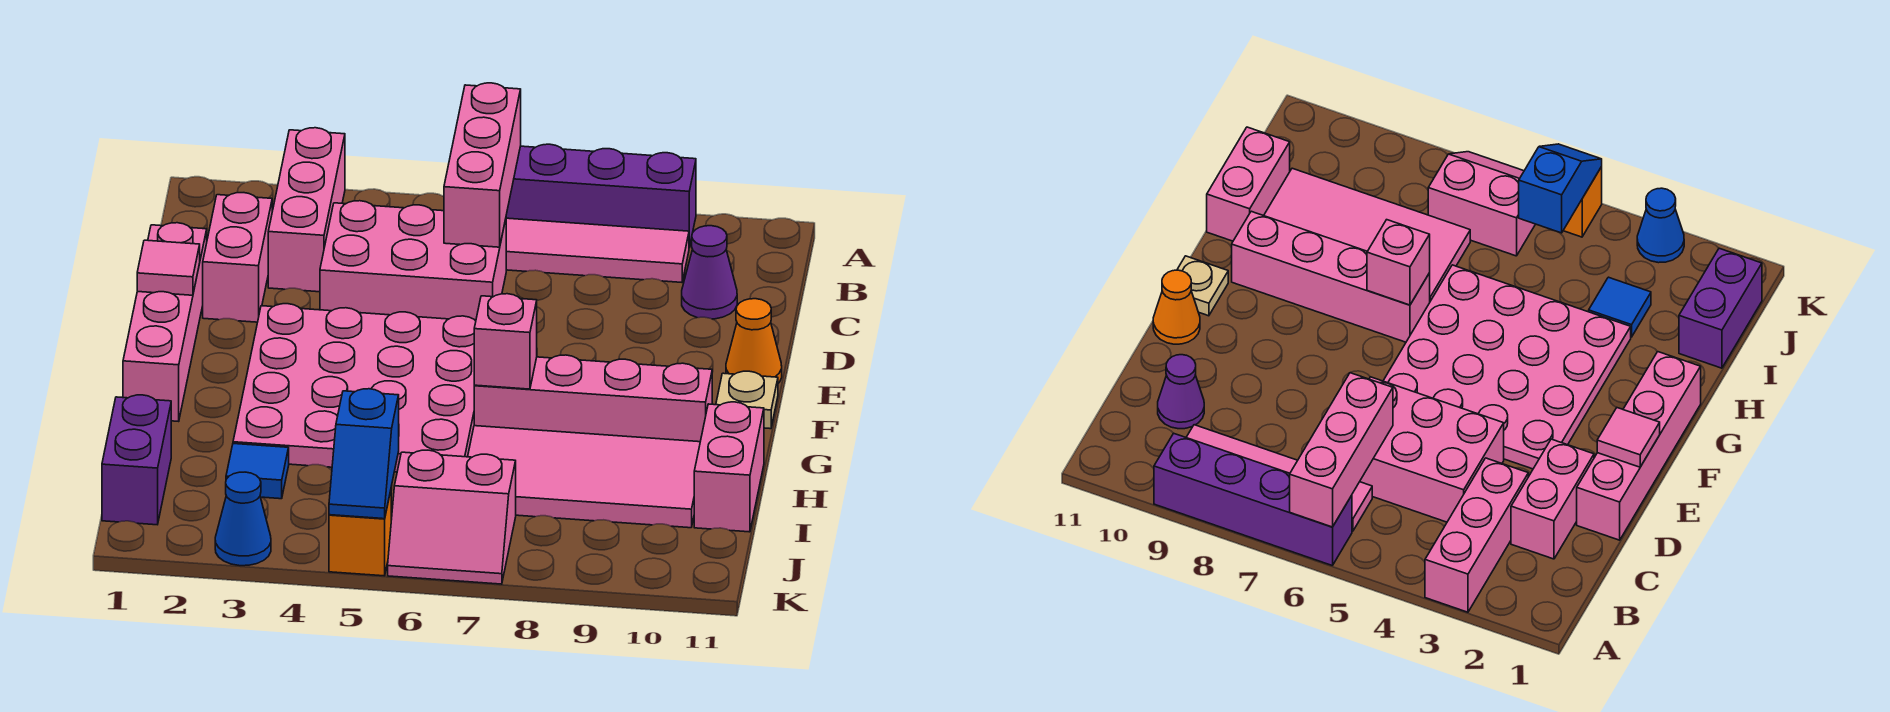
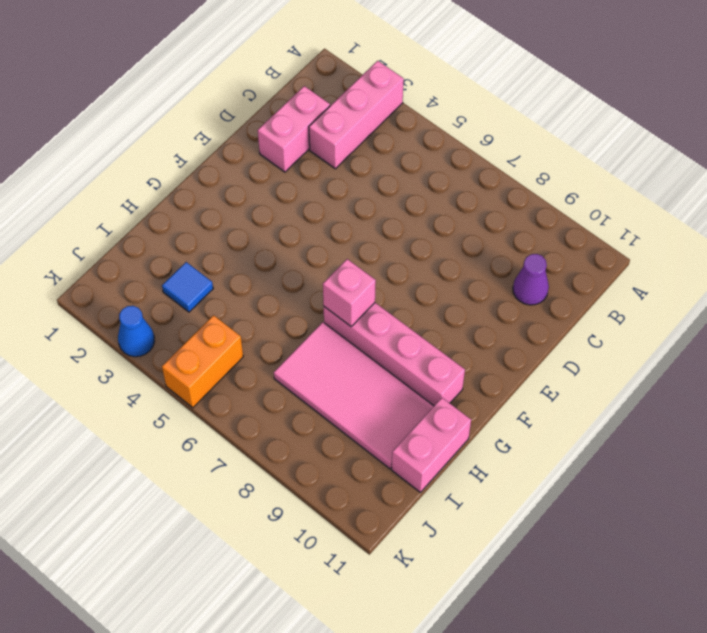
orange 1x2 brick [162,315,243,408] -> orange 1x1 brick [329,491,391,576]
none -> purple 1x4 brick [506,144,696,248]
none -> pink 1x4 tile [506,218,689,282]
none -> pink 2x3 brick [320,201,506,321]

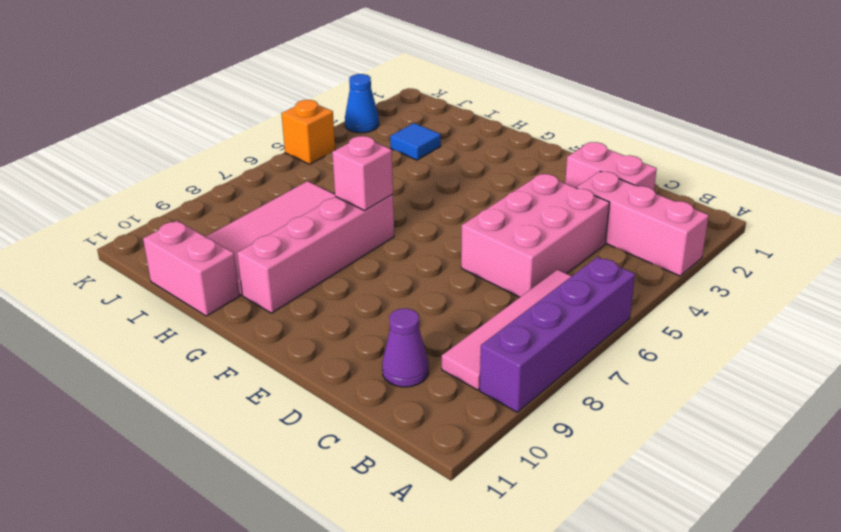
none -> pink 1x4 brick [123,223,207,421]
none -> pink 4x4 plate [233,304,476,472]
none -> orange 1x1 cone [726,299,782,383]

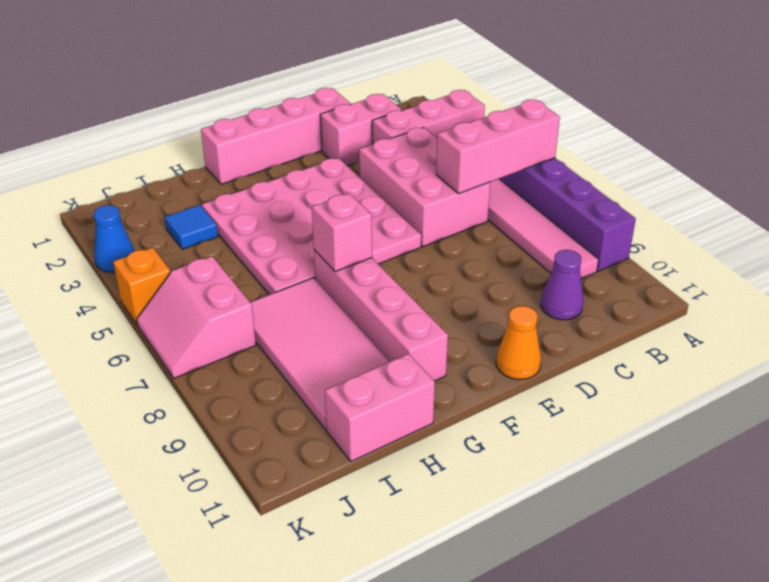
none -> tan 1x1 plate [716,371,778,429]
none -> purple 1x2 brick [102,395,171,525]
none -> pink 1x1 tile [137,240,200,295]

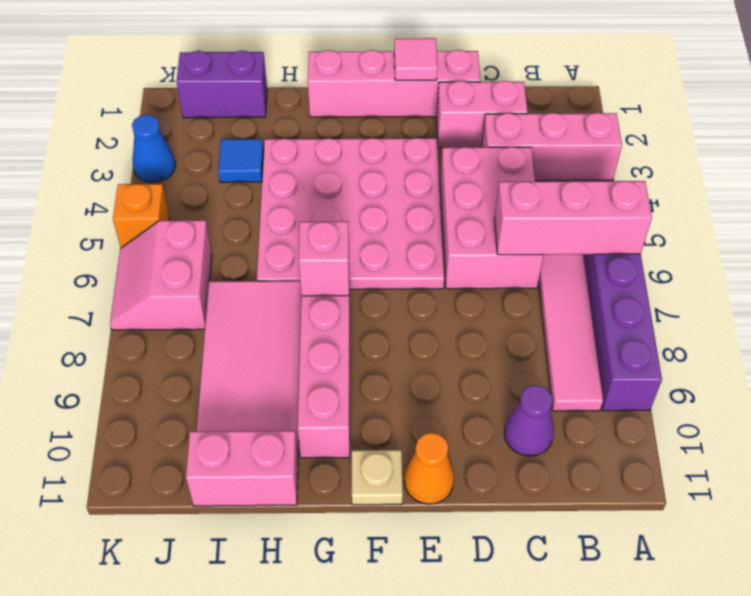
none -> blue 1x2 slope [329,389,399,519]

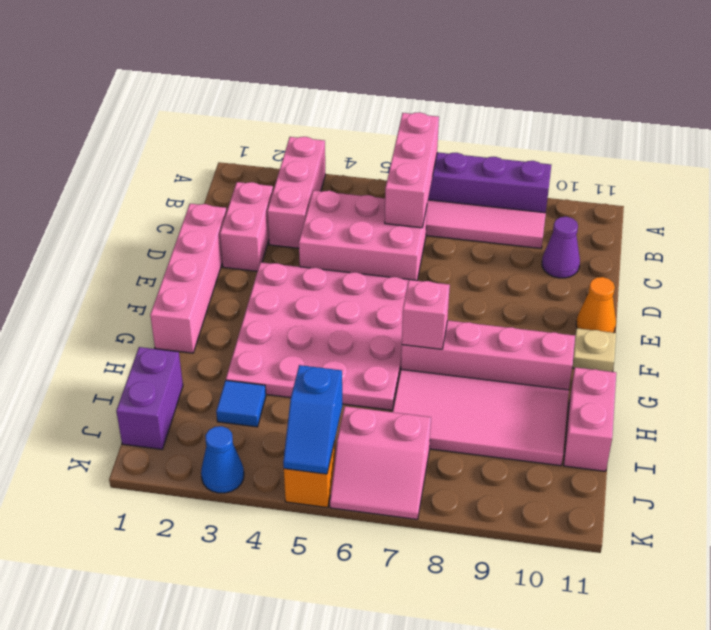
none -> pink 1x1 tile [137,240,200,295]

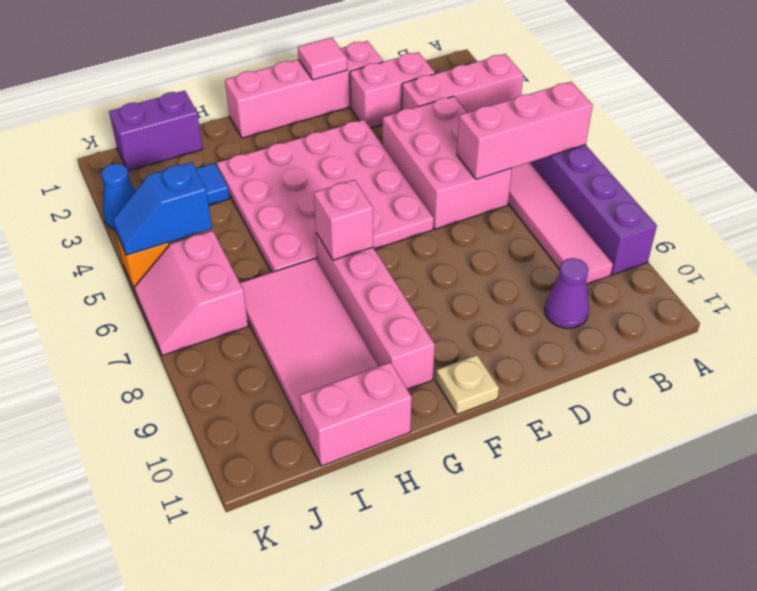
none -> orange 1x1 cone [726,299,782,383]

